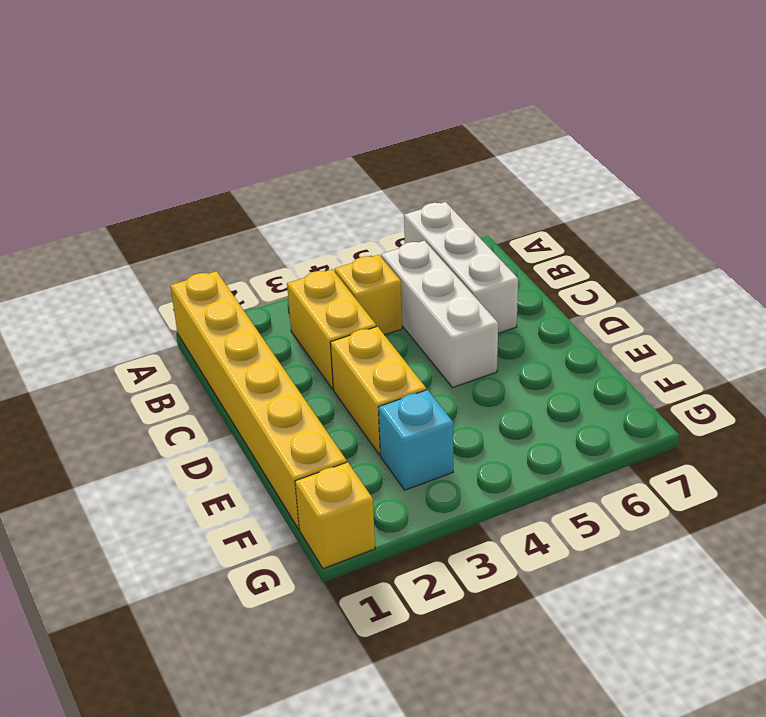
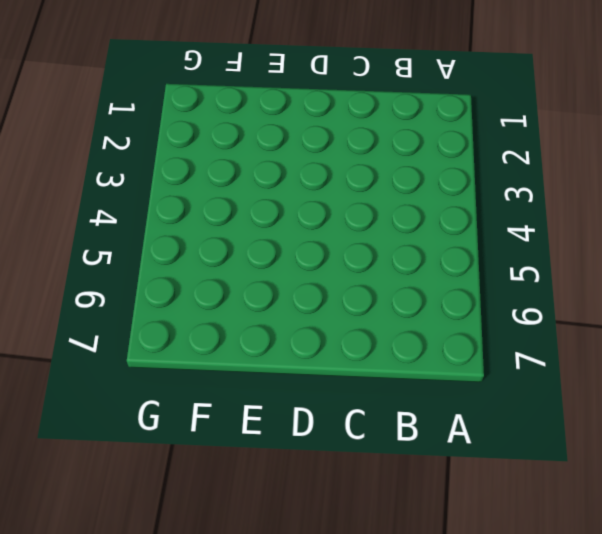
none -> yellow 1x6 brick [170,271,347,529]
none -> white 1x3 brick [404,202,518,333]

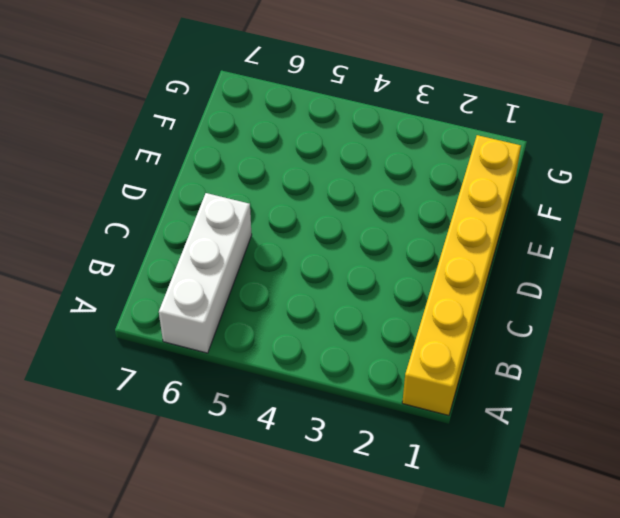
none -> yellow 1x2 brick [287,269,377,389]
none -> yellow 1x1 brick [335,255,402,335]

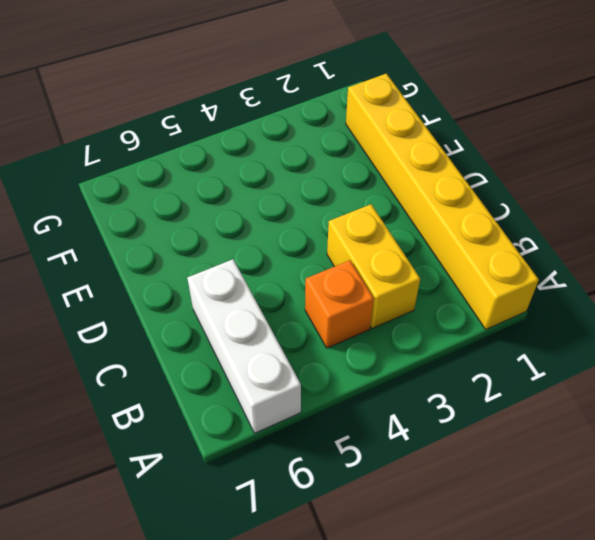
orange 1x1 brick [305,260,374,348] -> yellow 1x1 brick [335,255,402,335]
none -> white 1x3 brick [381,241,498,388]
none -> yellow 1x2 brick [330,326,426,455]

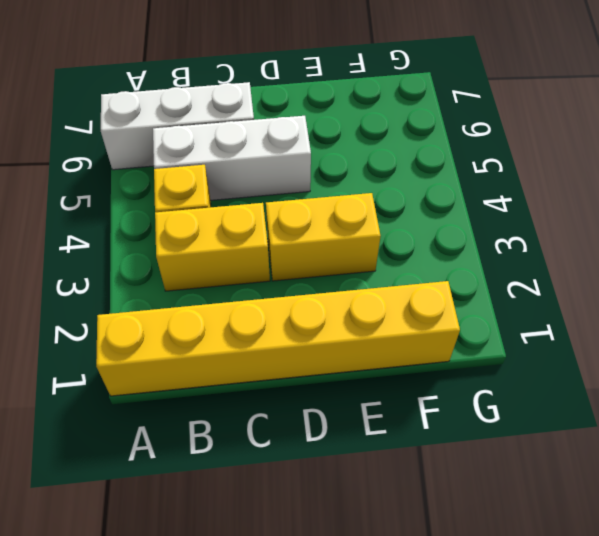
none -> cyan 1x1 brick [379,390,453,490]
none -> yellow 1x1 brick [295,462,375,569]

